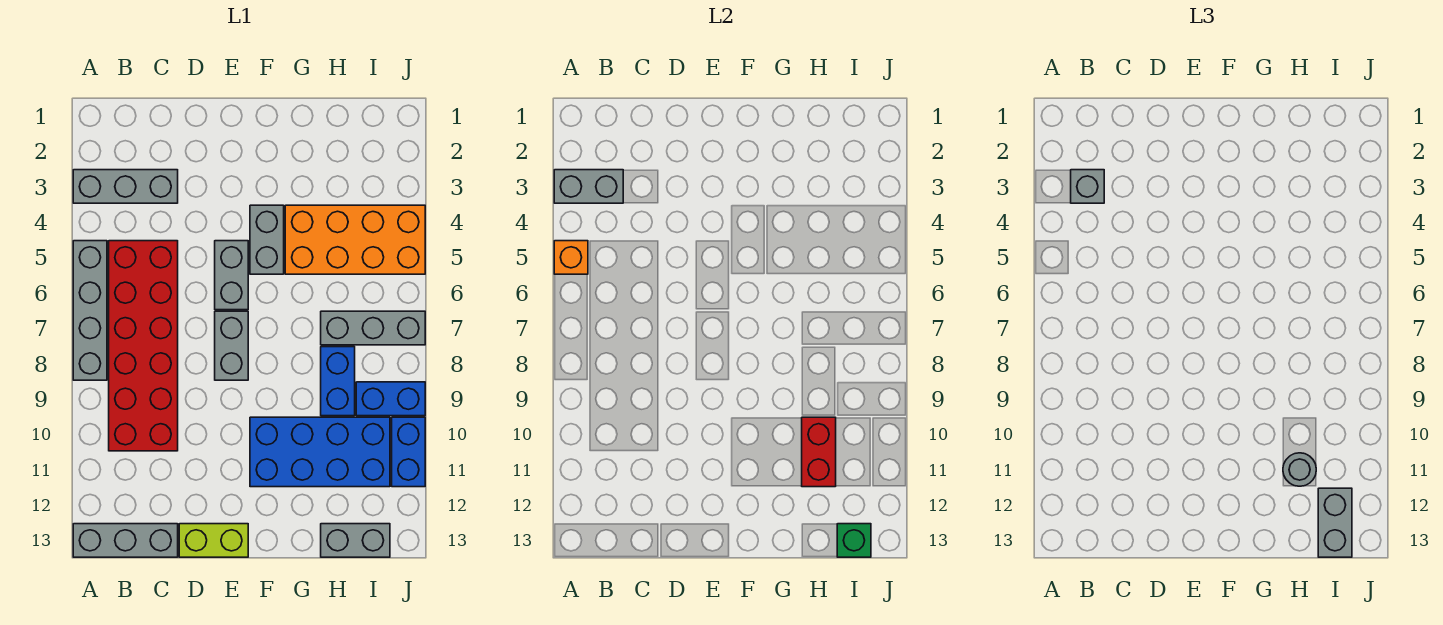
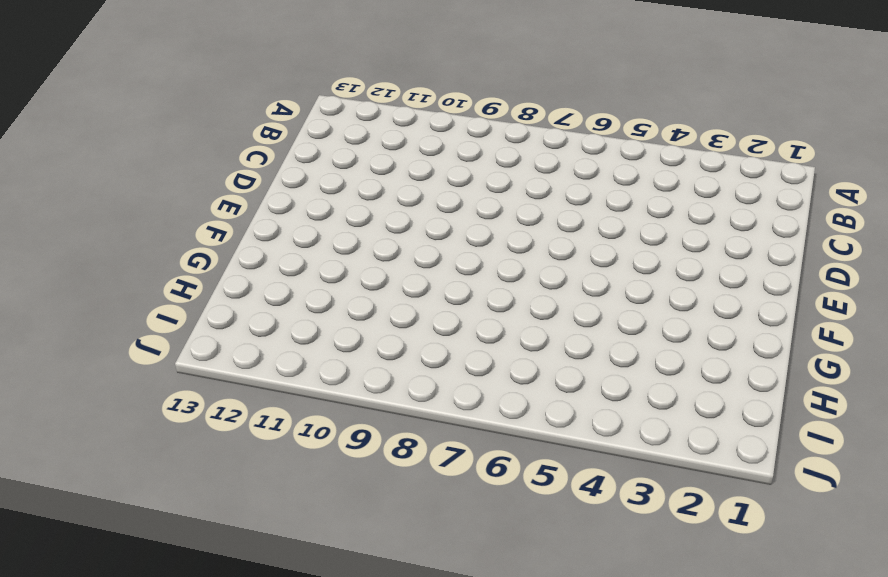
none -> grey 1x3 brick [73,170,178,203]
none -> grey 1x4 brick [73,241,107,380]
none -> grey 1x3 brick [73,524,178,557]

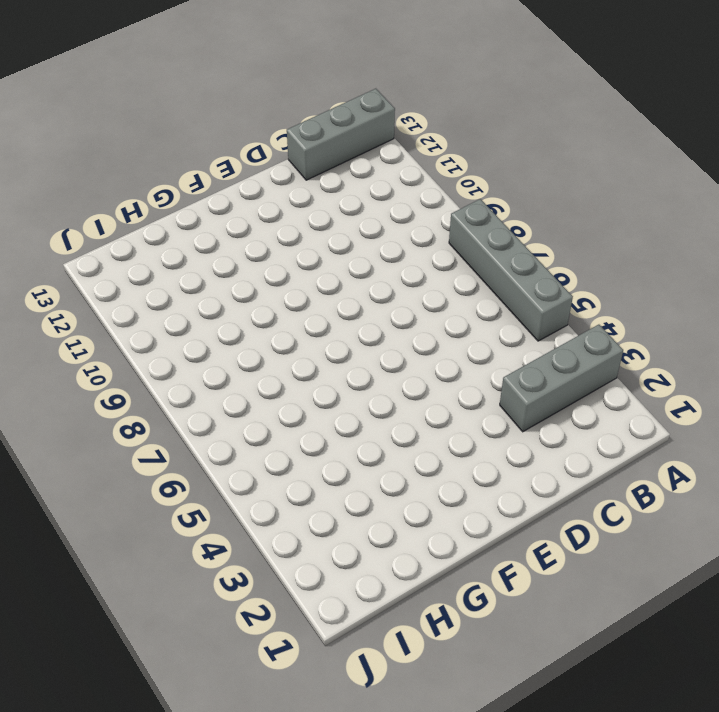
none -> red 2x6 brick [109,241,178,451]
none -> lime 1x2 brick [179,524,248,557]
none -> grey 1x2 brick [215,241,248,310]

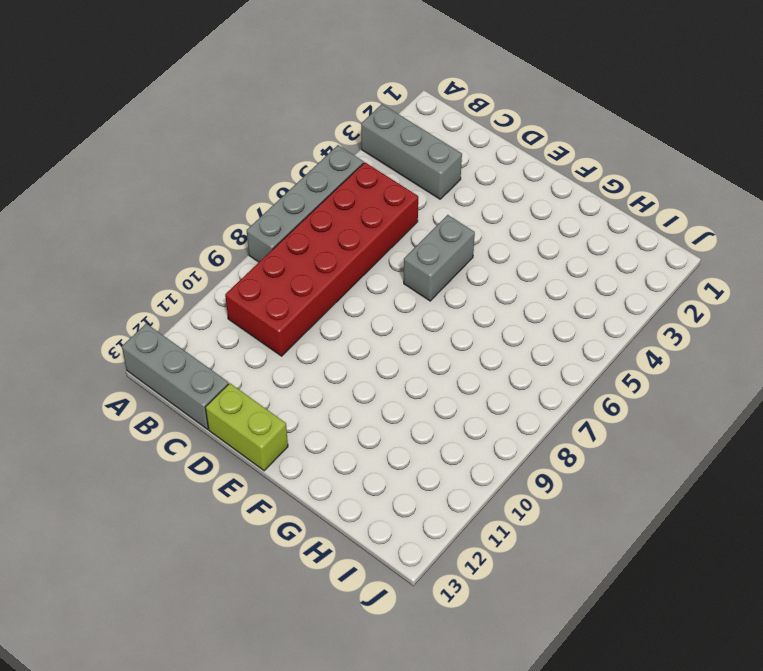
none -> grey 1x2 brick [215,311,248,380]
none -> grey 1x2 brick [250,205,284,274]
none -> blue 2x4 brick [250,417,390,487]

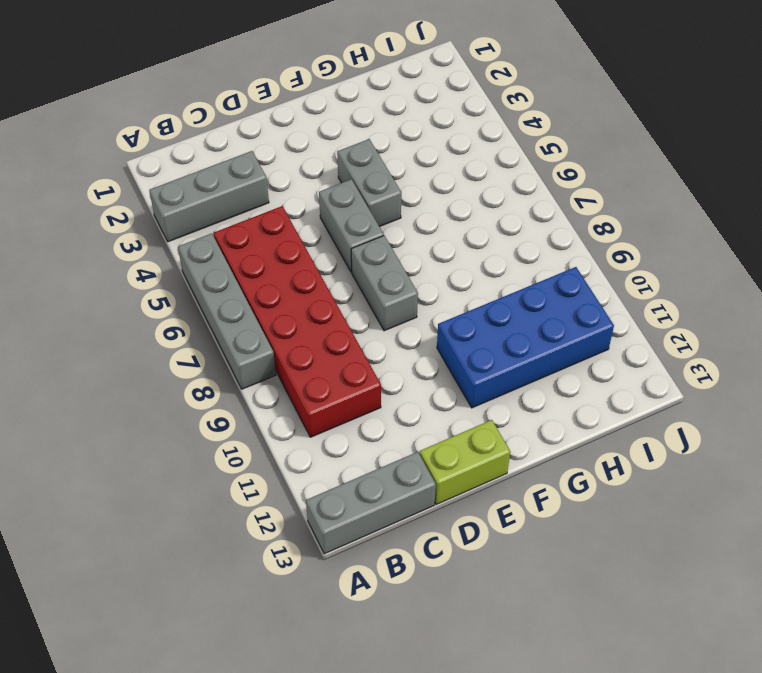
none -> orange 2x4 brick [285,205,425,274]
none -> grey 1x3 brick [321,311,425,345]
none -> blue 1x2 brick [321,347,355,416]

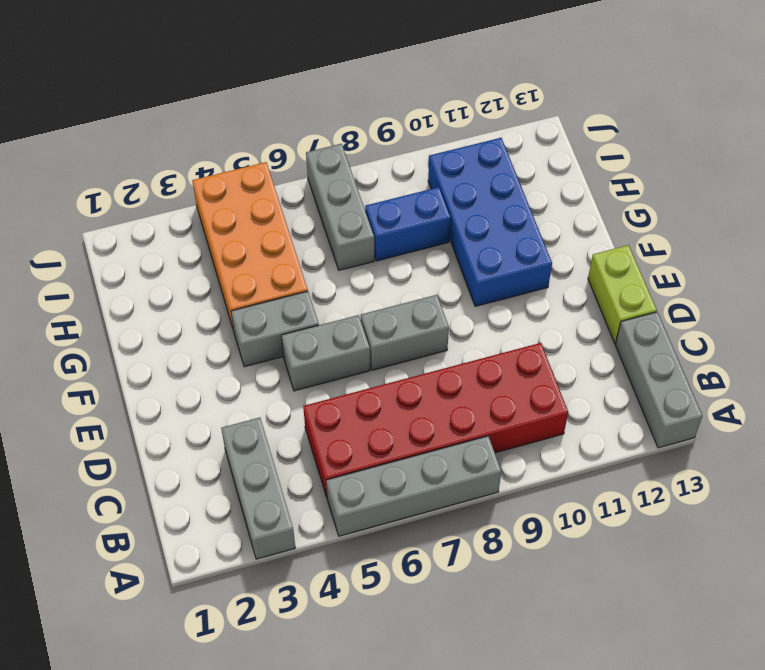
none -> grey 1x2 brick [321,524,390,557]
none -> blue 1x2 brick [356,382,425,416]
none -> blue 1x2 brick [392,417,425,487]

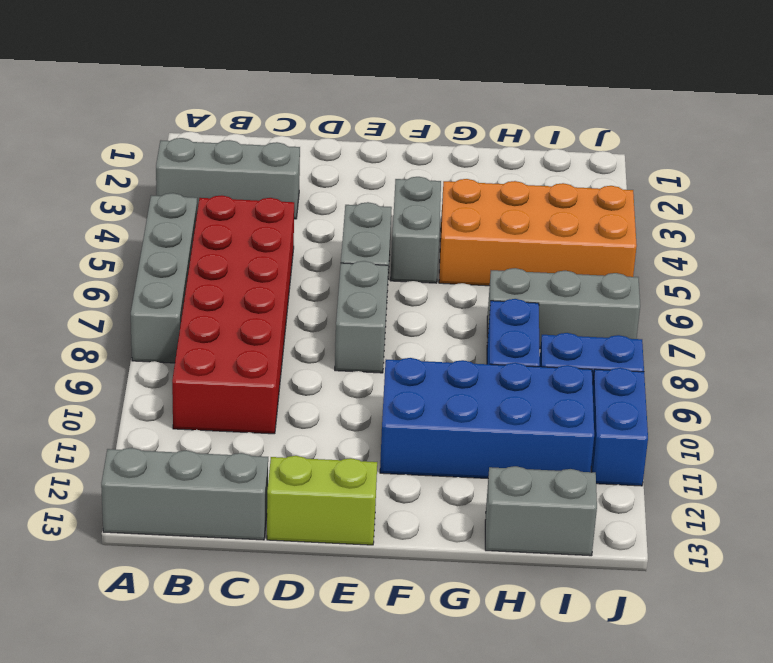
none -> grey 1x2 brick [554,170,623,203]
none -> orange 1x1 brick [554,241,588,274]
none -> red 1x2 brick [802,417,836,487]

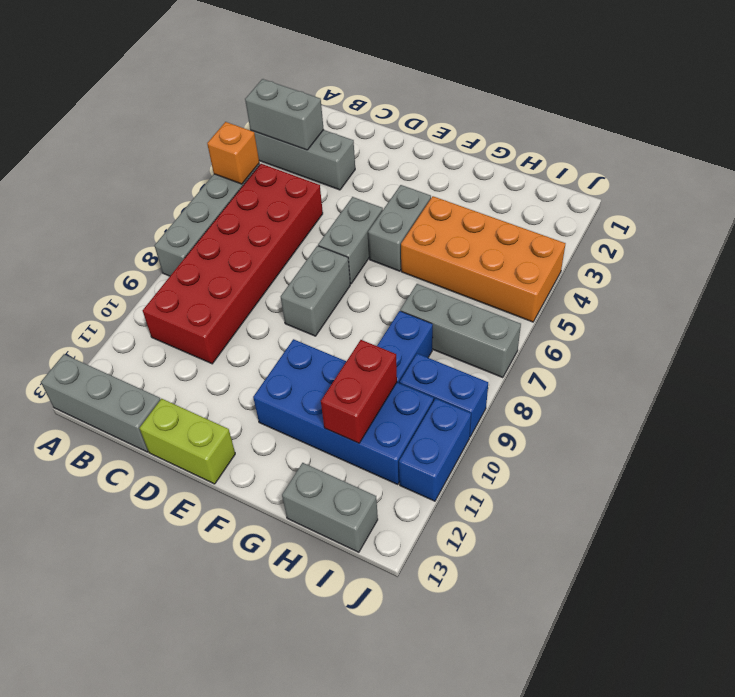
none -> green 1x1 brick [837,524,871,557]
none -> grey 1x1 brick [1071,170,1104,203]
none -> grey 1x1 round brick [1283,453,1316,486]

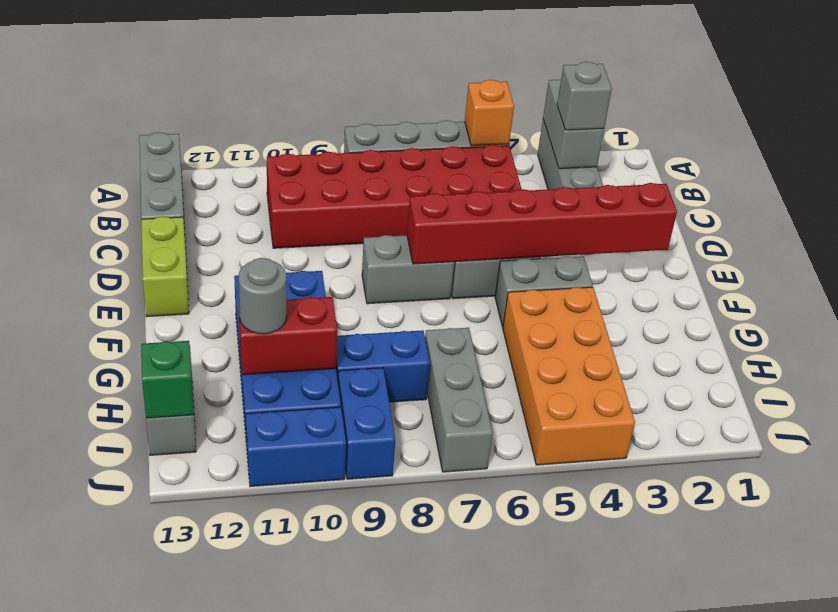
red 1x6 brick [407,183,677,264] -> none
none -> grey 1x2 brick [1318,488,1352,557]

